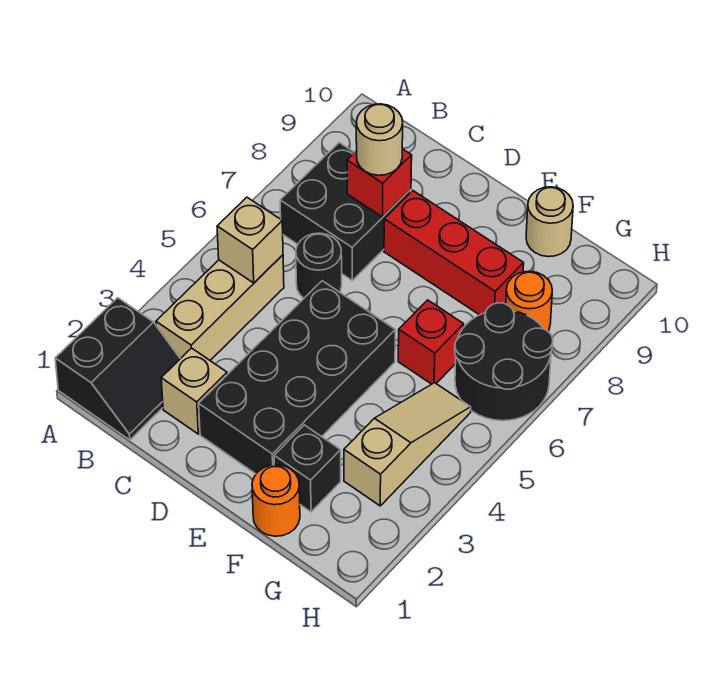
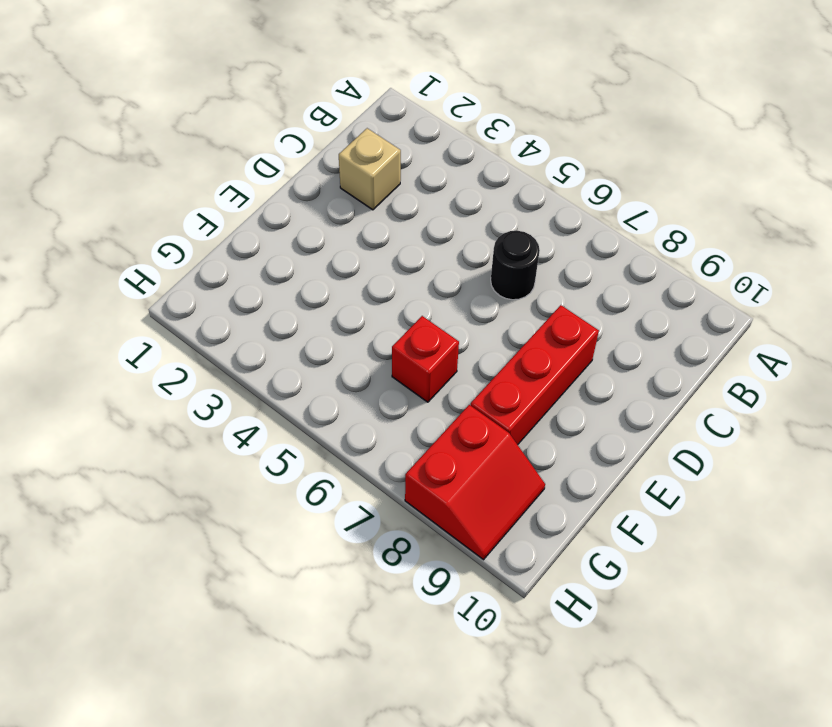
red 2x2 slope [405,405,545,560] -> orange 1x1 round brick [506,271,552,331]
none -> black 2x2 slope [55,298,180,440]
none -> tan 1x3 brick [156,255,284,360]
none -> black 2x2 brick [280,143,411,280]

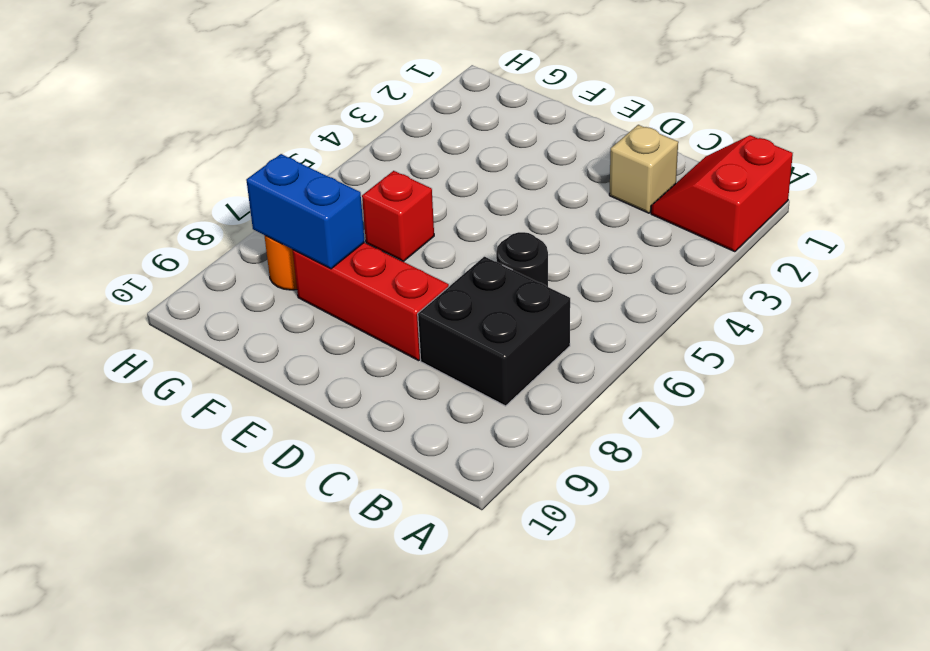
red 2x2 slope [651,135,793,252] -> black 2x2 slope [55,298,180,440]
blue 1x2 brick [246,154,365,269] -> none
none -> tan 1x3 brick [156,255,284,360]
none -> black 2x4 brick [199,281,395,474]
none -> orange 1x1 round brick [252,465,300,536]

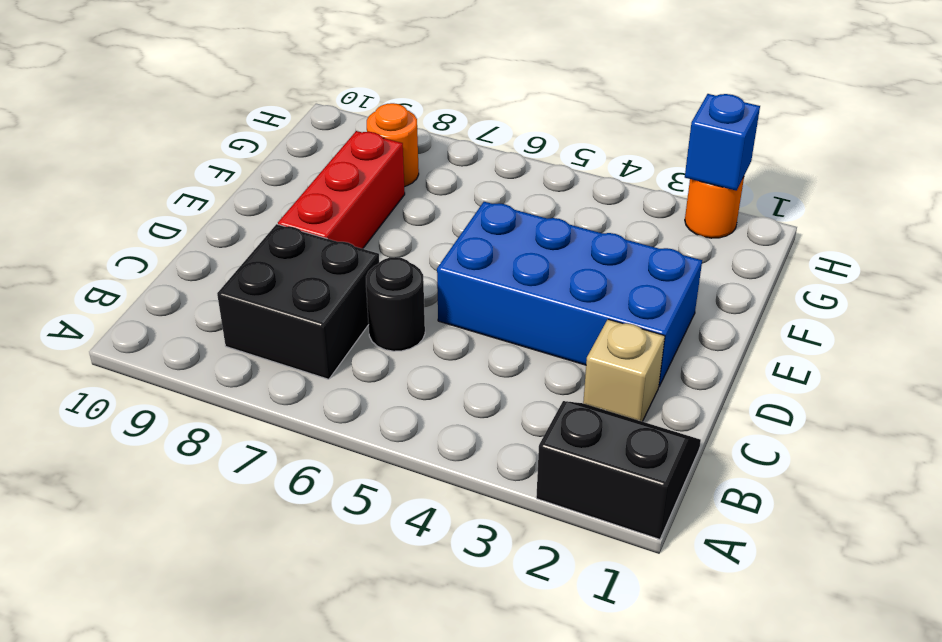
blue 2x4 brick [437,202,702,386] -> black 2x4 brick [199,281,395,474]
orange 1x1 round brick [685,177,744,238] -> orange 1x1 round brick moved to [252,465,300,536]
blue 1x1 brick [685,94,760,191] -> none
none -> tan 1x3 brick [156,255,284,360]
none -> black 1x1 brick [274,425,341,512]
none -> red 1x1 brick [398,300,464,384]

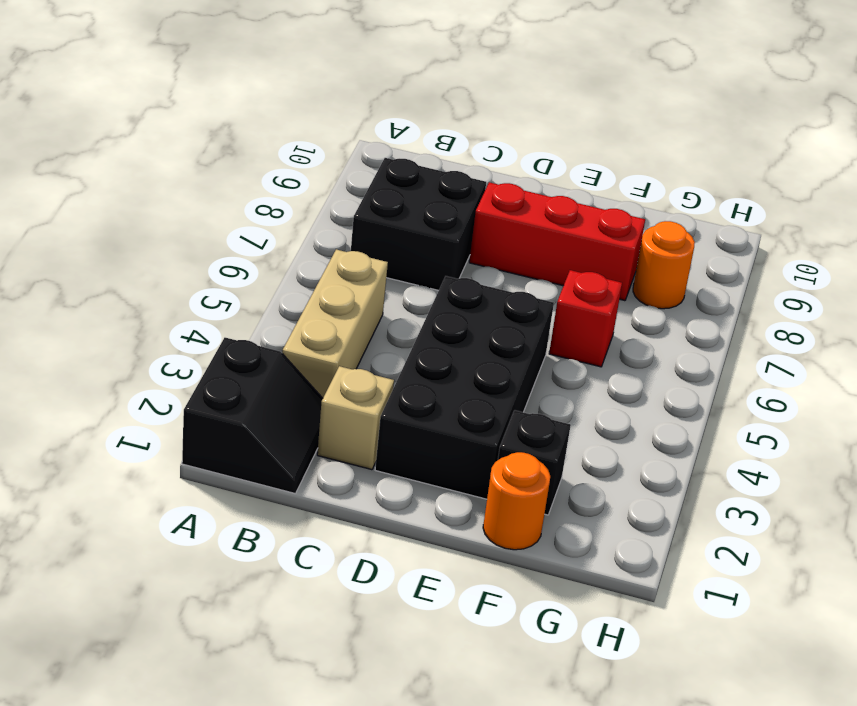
none -> black 1x1 round brick [296,233,342,298]
none -> tan 1x1 round brick [526,187,573,257]
none -> tan 1x3 slope [344,383,471,506]

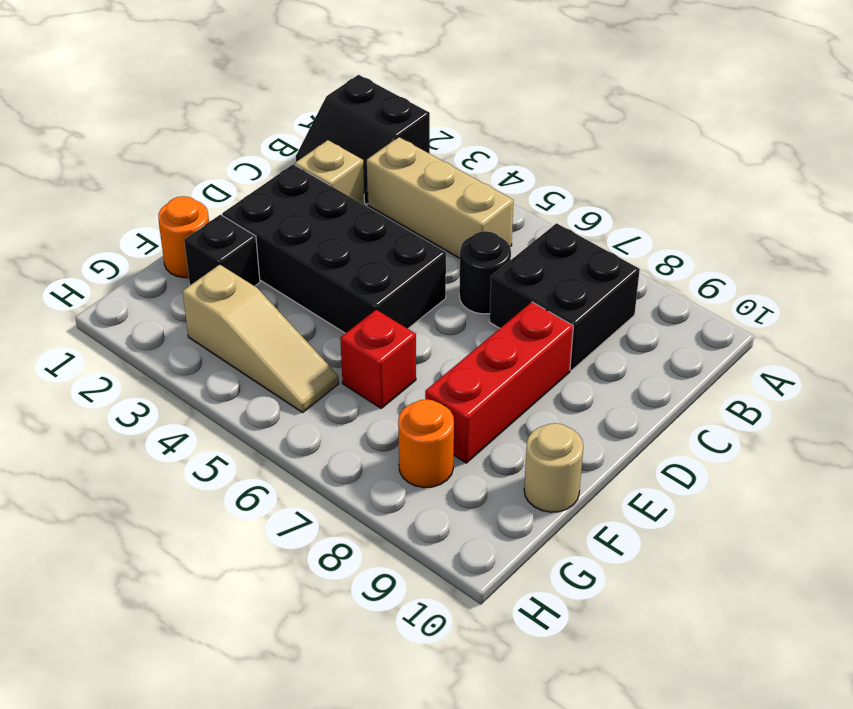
none -> black 2x2 round brick [455,303,553,421]
none -> tan 1x1 brick [217,197,283,283]
none -> red 1x1 brick [347,149,412,217]

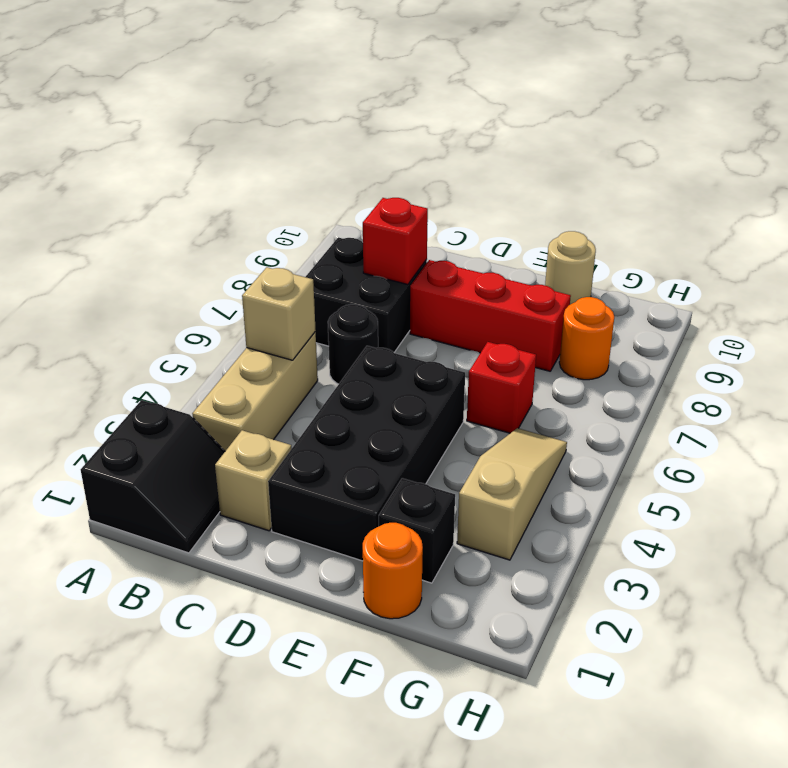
none -> black 2x2 round brick [455,303,553,421]
none -> tan 1x1 round brick [356,104,403,175]

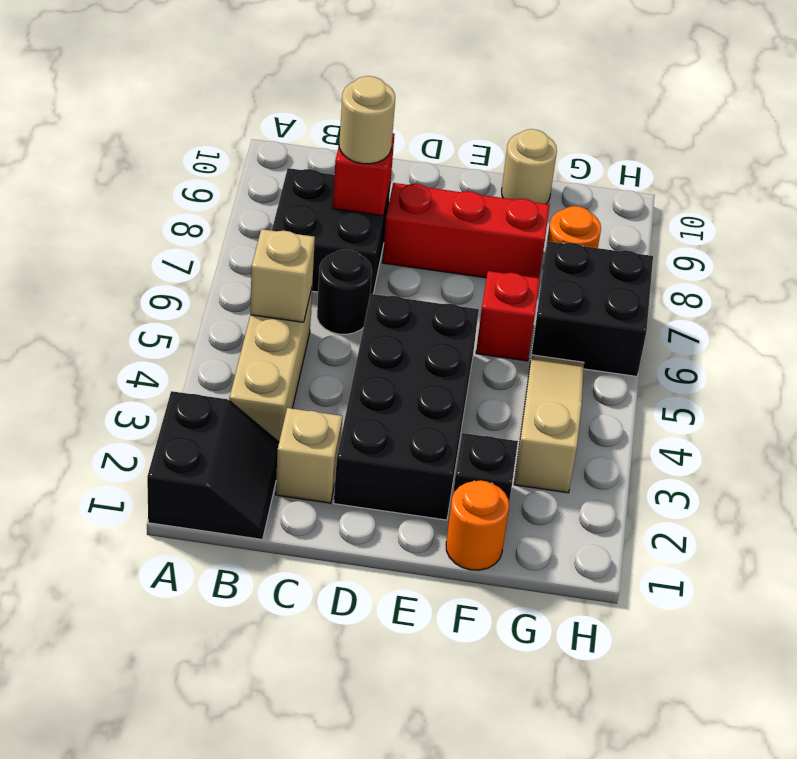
black 2x2 brick [532,241,653,376] -> black 2x2 round brick [455,303,553,421]

